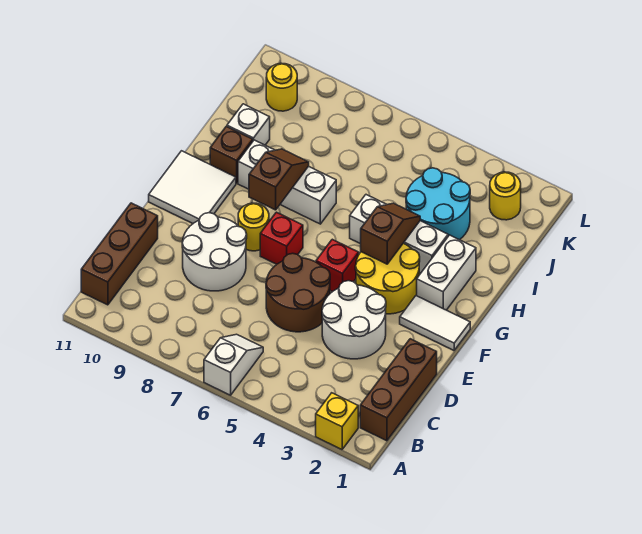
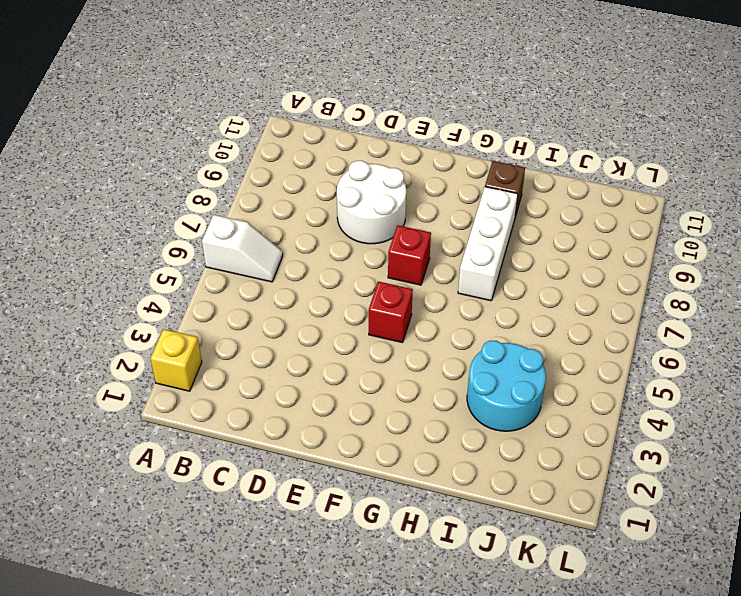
none -> brown 1x3 brick [360,339,437,441]
none -> brown 1x3 brick [81,203,158,305]
none -> white 2x2 round brick [322,281,386,359]

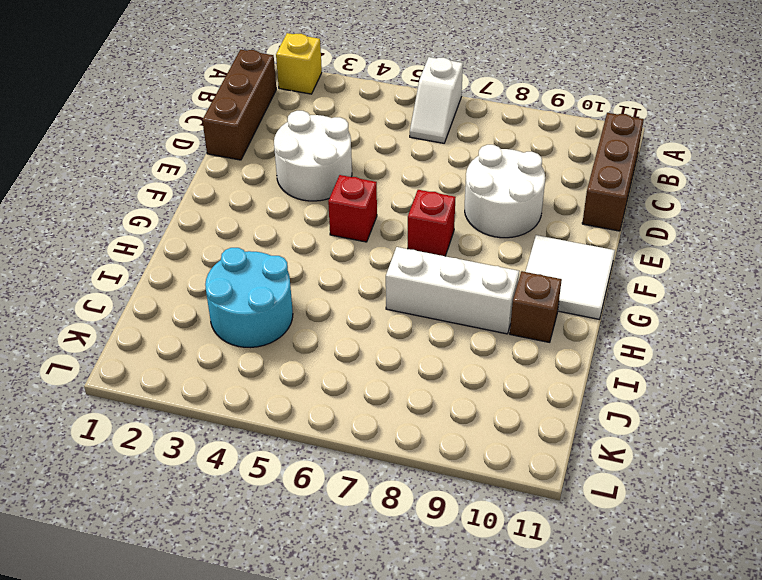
none -> brown 2x2 round brick [266,253,330,332]
none -> white 1x2 tile [400,296,470,350]
none -> yellow 2x2 round brick [355,243,420,314]

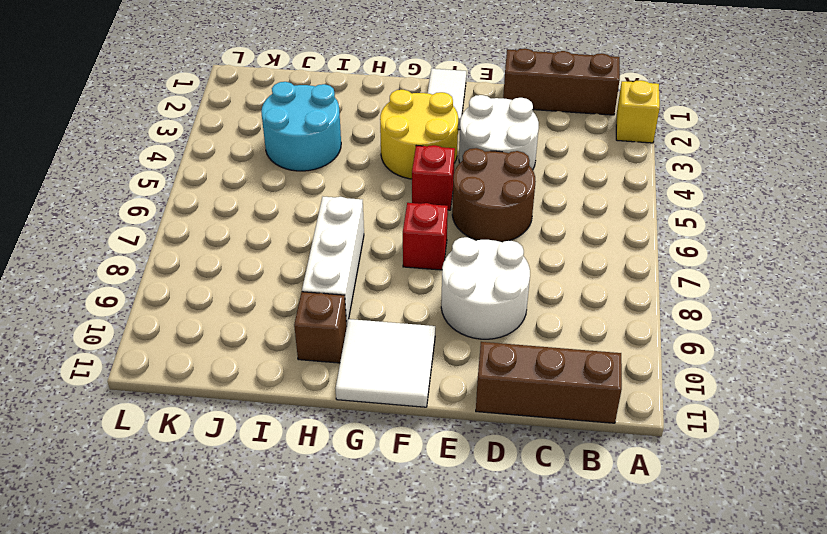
none -> white 1x2 slope [204,334,263,395]
none -> yellow 1x1 round brick [238,203,269,251]
none -> white 1x2 brick [417,235,476,310]

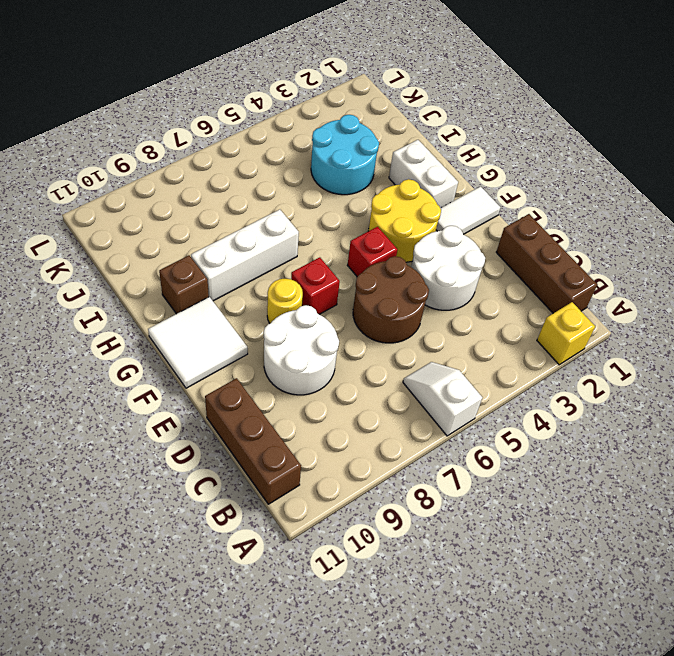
none -> white 1x3 brick [350,195,448,273]
none -> white 1x1 brick [227,104,270,145]
none -> yellow 1x1 round brick [490,172,521,220]

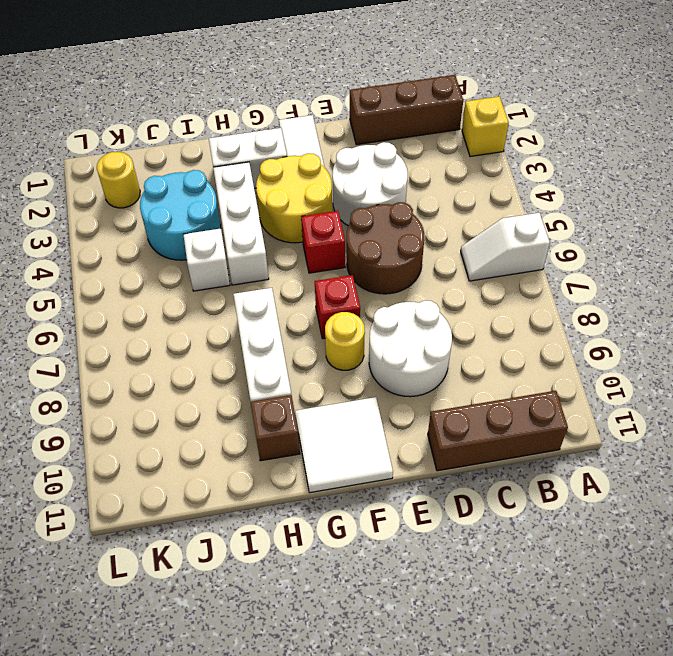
white 1x1 brick [183,229,230,291] -> white 1x1 brick moved to [227,104,270,145]
none -> yellow 1x1 round brick [266,63,297,111]
none -> brown 1x2 slope [361,203,420,264]
none -> brown 1x2 slope [249,149,309,210]

